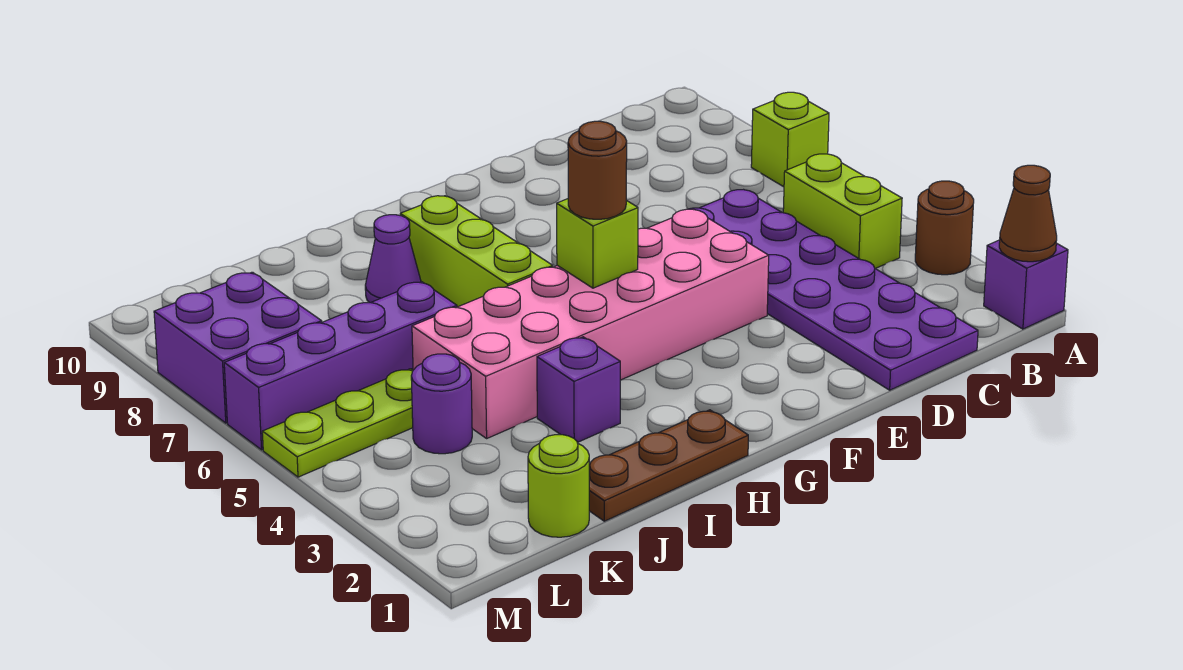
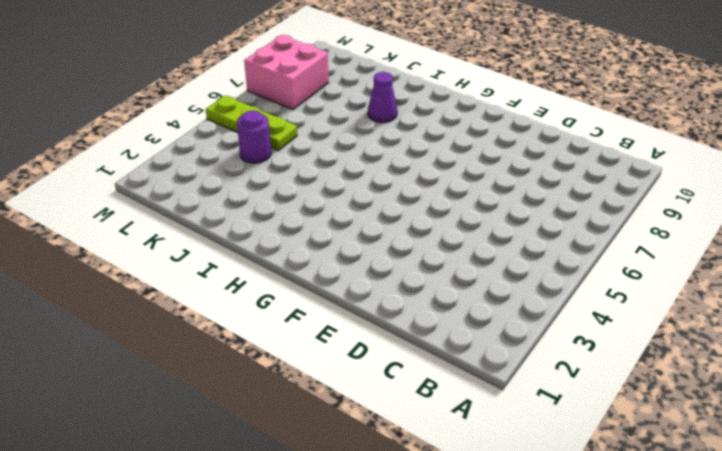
pink 2x2 brick [244,35,329,110] -> purple 2x2 brick [154,272,322,423]
none -> purple 1x1 brick [984,240,1068,329]
none -> brown 1x1 round brick [915,181,974,275]
none -> lime 1x1 brick [751,92,829,187]

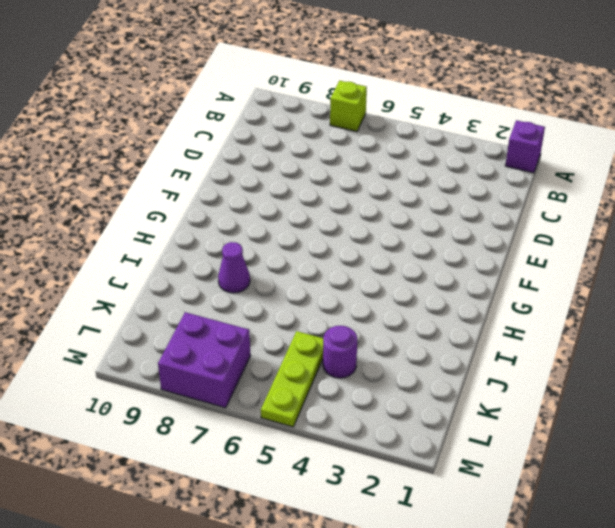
none -> brown 1x1 round brick [915,181,974,275]
none -> lime 1x2 brick [783,154,902,269]
none -> purple 2x6 plate [691,190,978,390]

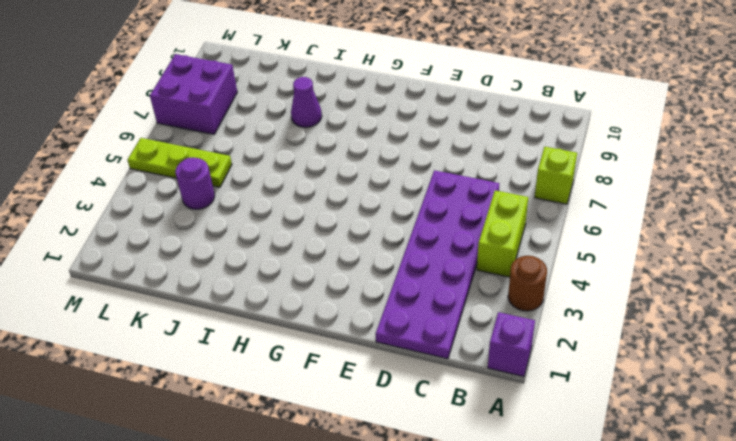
none -> pink 2x6 brick [412,209,769,438]
none -> brown 1x3 plate [589,410,748,521]
none -> lime 1x3 brick [400,196,553,307]

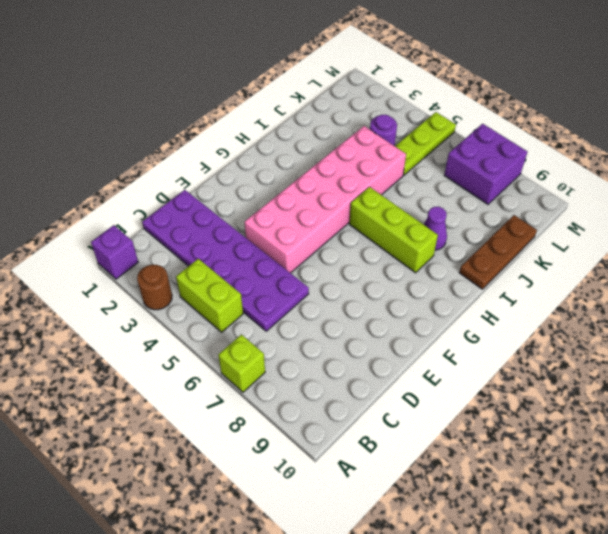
brown 1x3 plate [459,215,537,289] -> brown 1x3 plate moved to [589,410,748,521]
none -> purple 1x1 brick [537,337,620,443]
none -> purple 1x4 brick [224,282,457,450]
none -> lime 1x1 round brick [528,435,589,537]

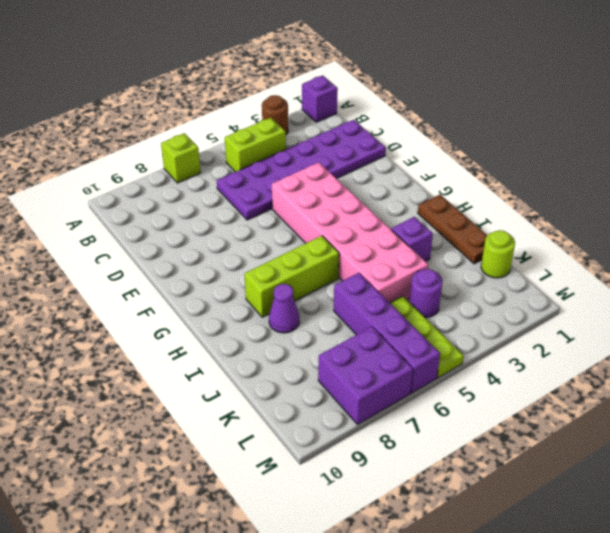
none -> brown 1x1 cone [999,165,1057,262]
none -> lime 1x1 brick [557,199,638,288]
none -> brown 1x1 round brick [568,121,627,219]

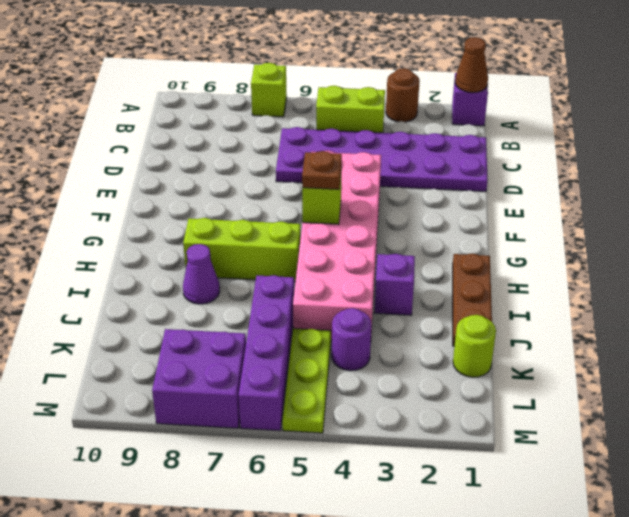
brown 1x1 plate [302,151,342,189] -> brown 1x1 round brick [568,121,627,219]

